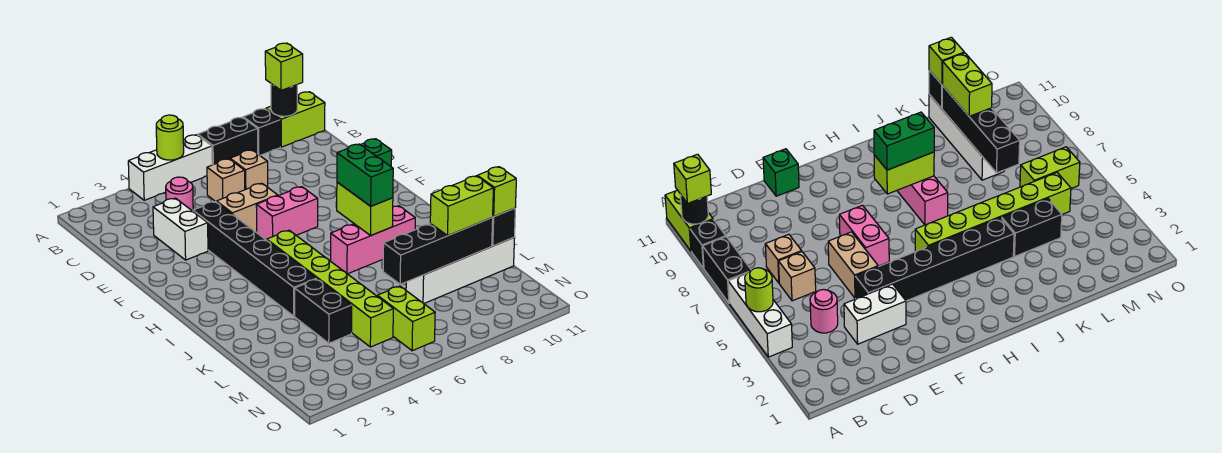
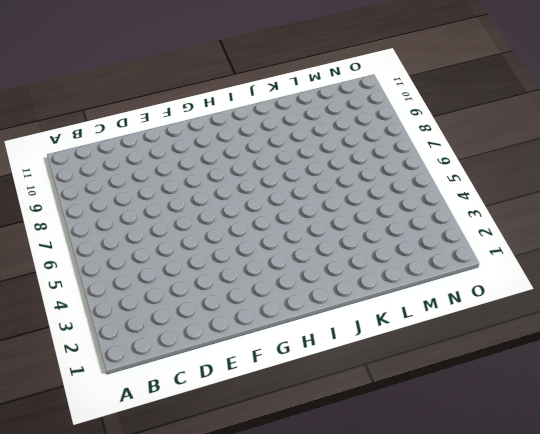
none -> white 1x3 brick [128,135,212,200]
none -> black 1x2 brick [198,117,258,165]
none -> black 1x1 brick [243,109,280,155]

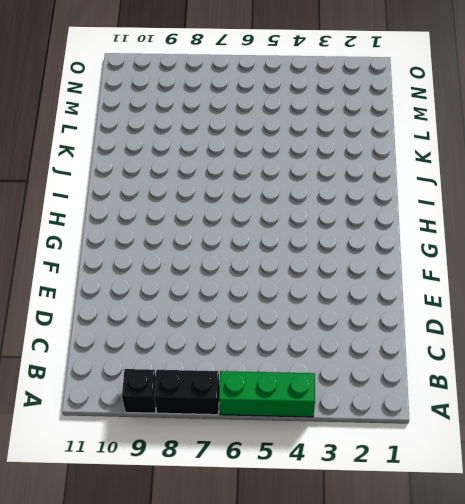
green 1x3 brick [219,371,315,417] -> white 1x3 brick [128,135,212,200]
none -> lime 1x2 brick [266,92,325,147]
none -> pink 1x1 round brick [166,177,193,211]
none -> tan 1x1 brick [207,159,245,202]

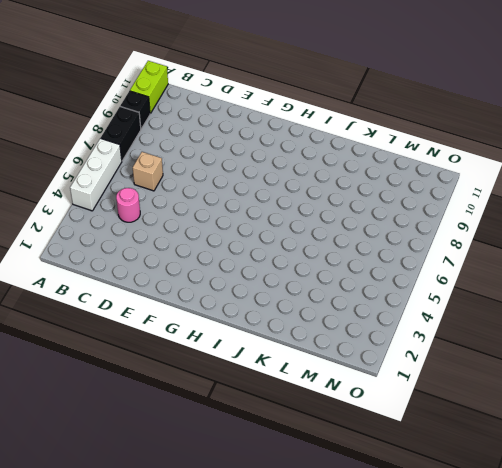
none -> tan 1x1 brick [230,150,268,190]
none -> white 1x2 brick [153,198,208,260]
none -> black 1x6 brick [193,202,316,316]

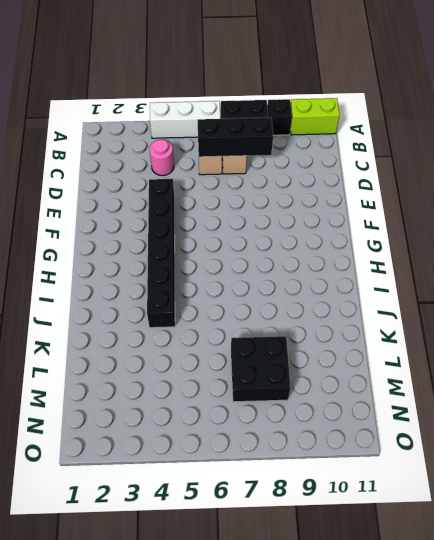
black 1x3 brick [198,117,273,157] -> none
black 2x2 brick [231,336,291,402] -> white 1x4 brick [406,237,515,304]
none -> white 1x2 brick [153,198,208,260]
none -> tan 1x2 brick [217,183,278,232]
none -> green 1x1 brick [360,139,392,166]

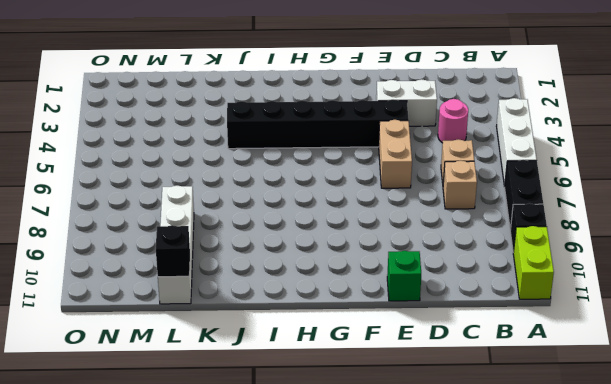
none -> pink 1x2 brick [256,187,318,240]
none -> lime 1x6 brick [267,230,393,347]
none -> pink 1x3 brick [331,206,415,274]

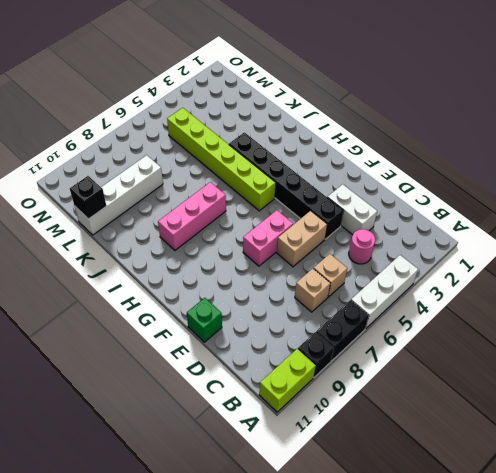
none -> black 1x2 brick [295,279,352,343]
none -> lime 1x2 brick [377,286,435,351]
none -> lime 1x1 round brick [156,115,184,160]

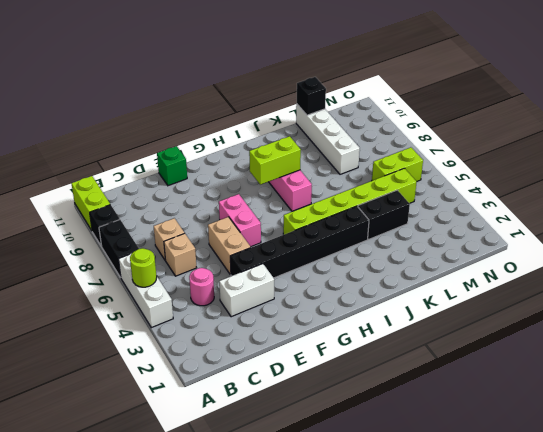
none -> black 1x1 round brick [271,84,297,116]
none -> black 1x4 brick [383,218,493,284]
none -> lime 1x1 brick [265,43,303,90]

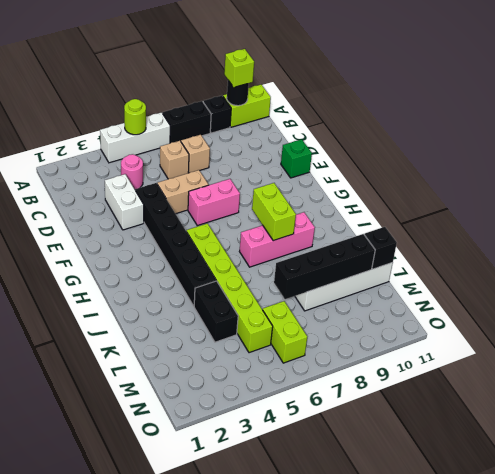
none -> green 1x2 brick [337,144,393,206]
none -> lime 1x2 brick [430,176,493,235]
none -> lime 1x1 brick [477,167,516,217]

